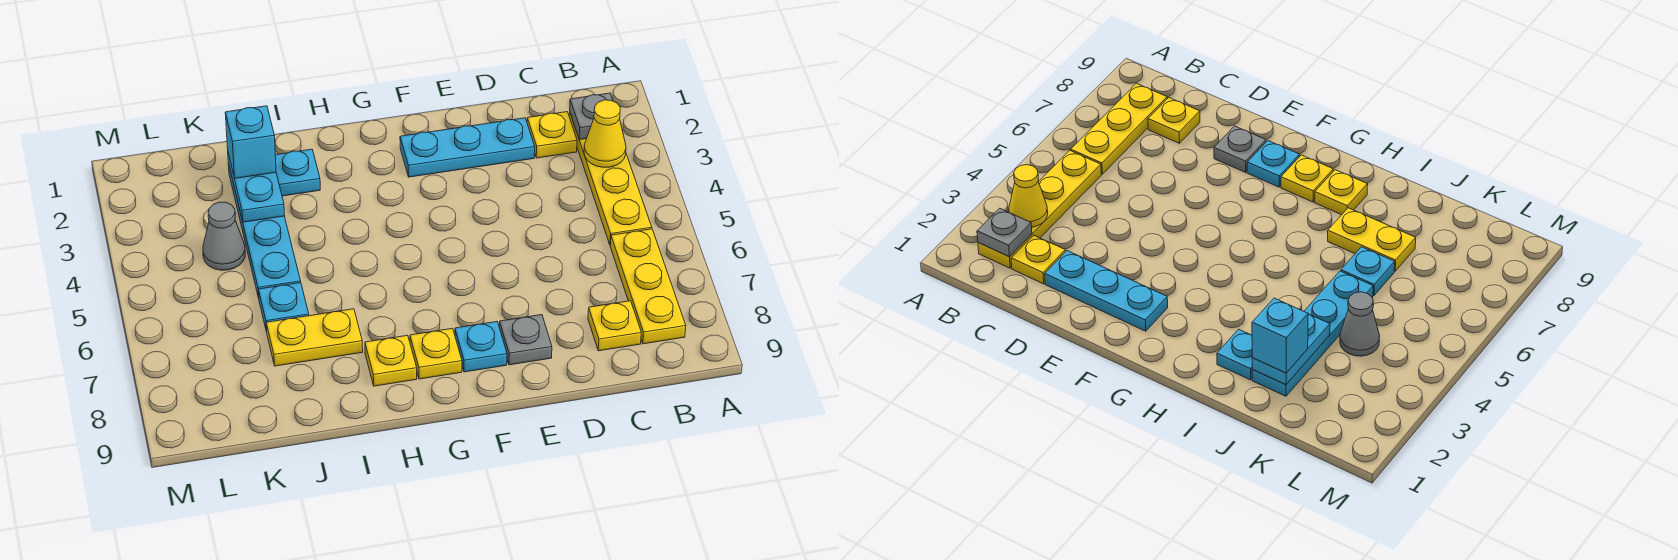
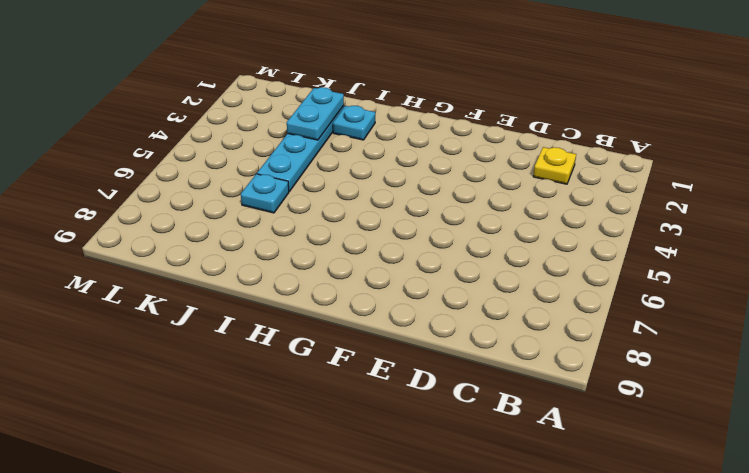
none -> yellow 1x4 plate [569,114,652,245]
none -> yellow 1x3 plate [610,229,686,344]
none -> yellow 1x1 plate [588,301,641,351]

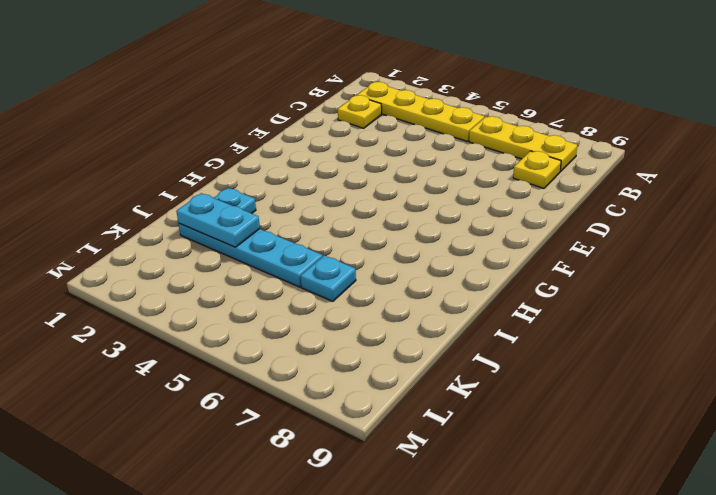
none -> cyan 1x3 plate [400,118,535,177]
none -> grey 1x1 plate [499,315,552,365]
none -> cyan 1x1 plate [455,322,507,372]

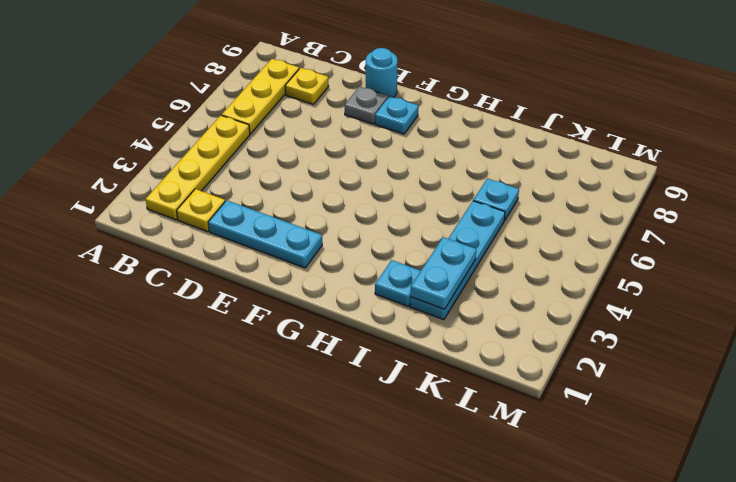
cyan 1x1 round brick [366,48,397,97] -> none
none -> yellow 1x1 plate [410,328,462,379]
none -> yellow 1x1 plate [365,335,417,386]
none -> yellow 1x2 plate [266,309,363,366]

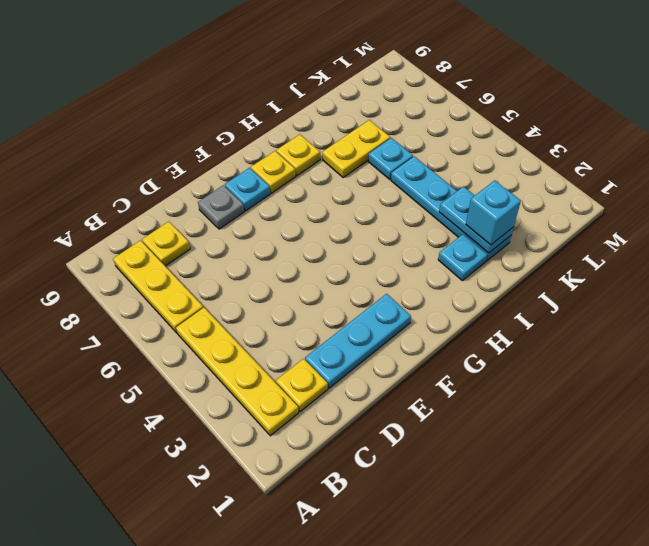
none -> grey 1x1 cone [203,202,245,270]
none -> grey 1x1 plate [570,93,613,140]
none -> yellow 1x1 cone [584,100,626,167]

